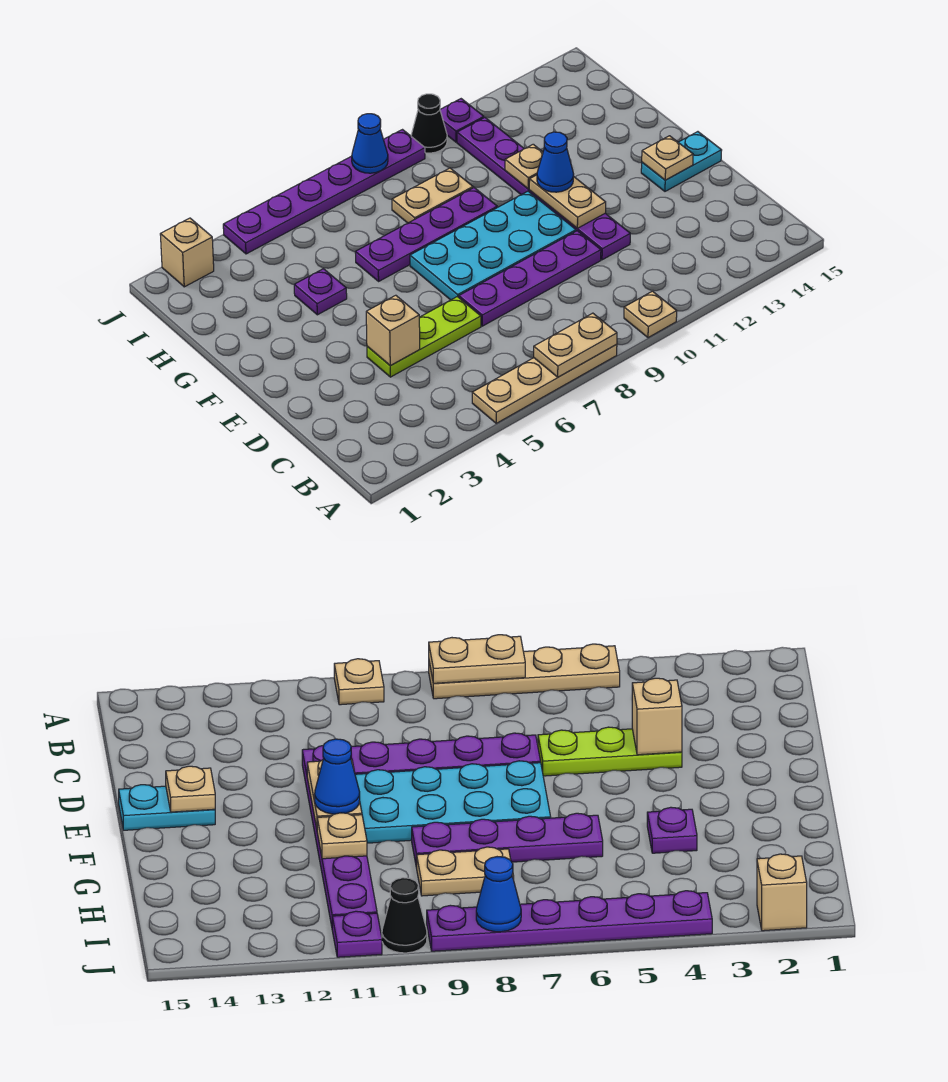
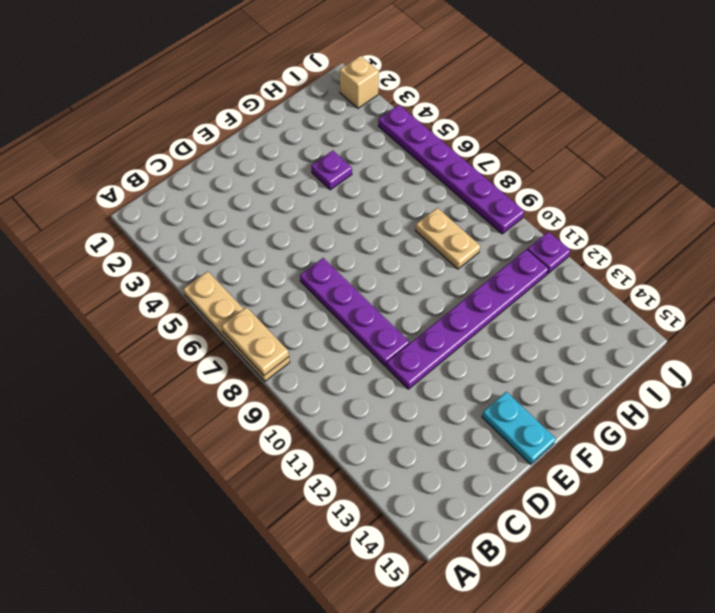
none -> tan 1x1 plate [624,291,677,338]
none -> lime 1x3 plate [367,297,481,377]
none -> cyan 2x4 plate [410,191,576,300]

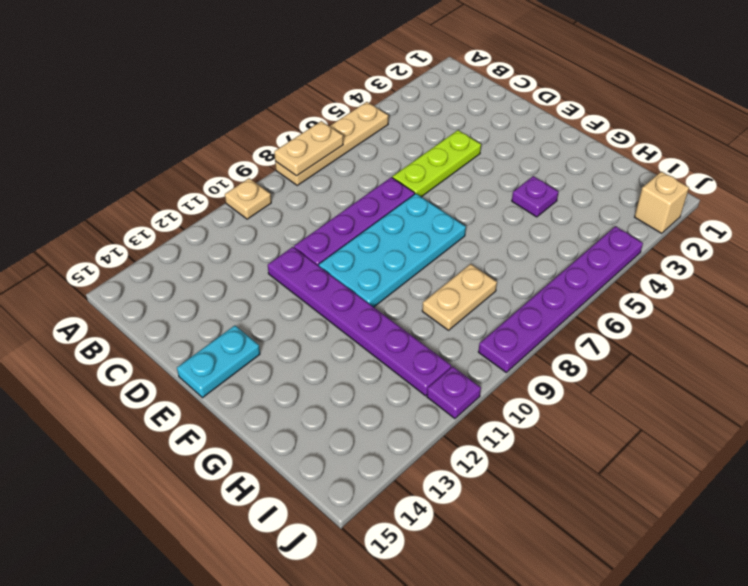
none -> purple 1x4 plate [355,188,497,281]
none -> black 1x1 cone [411,94,447,153]
none -> tan 1x1 brick [366,295,420,366]

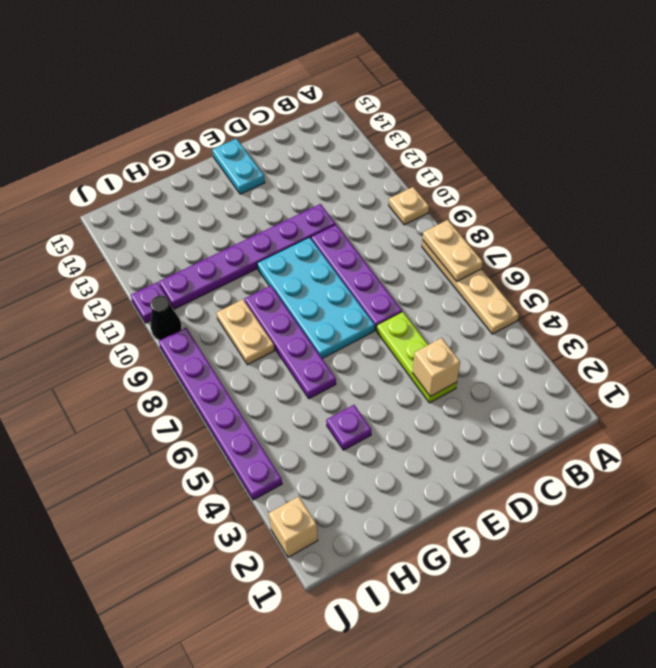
none -> tan 1x2 plate [529,175,606,228]
none -> tan 1x1 plate [642,136,693,180]
none -> tan 1x1 plate [505,144,543,189]

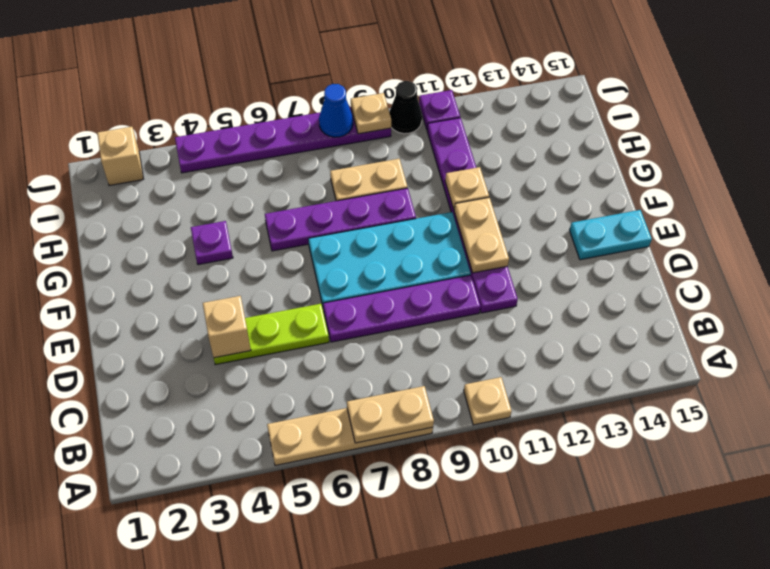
tan 1x1 plate [351,93,391,134] -> tan 1x1 plate moved to [642,136,693,180]
none -> blue 1x1 cone [537,132,574,192]

